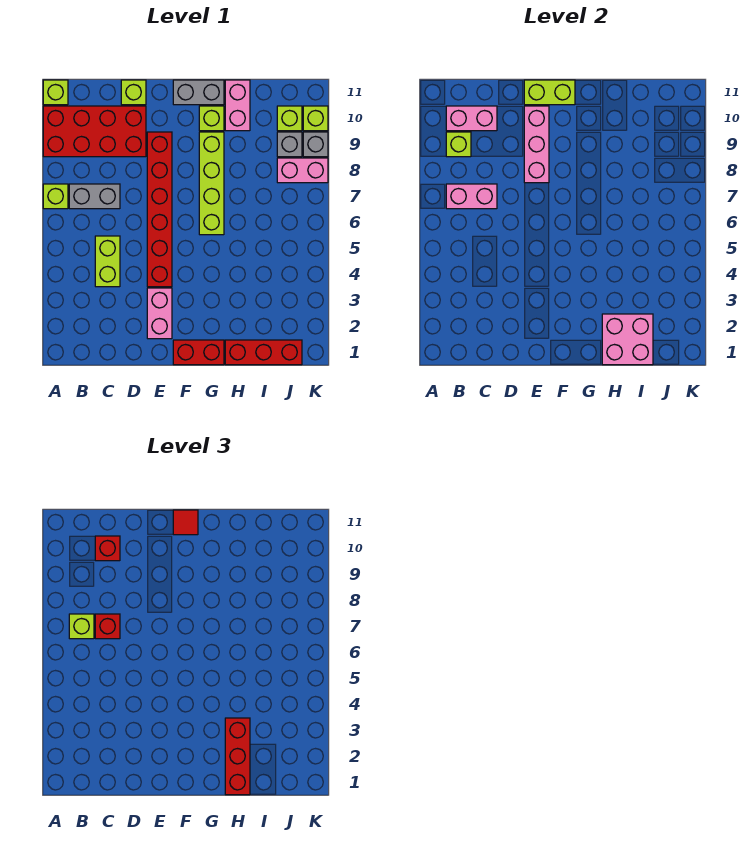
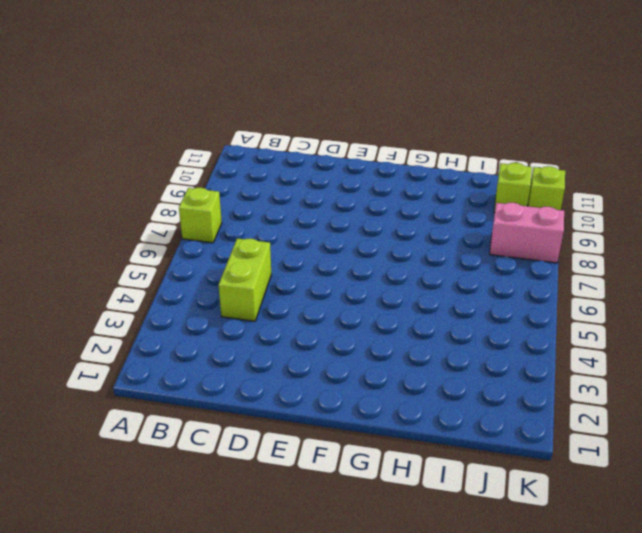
none -> red 2x4 brick [43,106,146,157]
none -> lime 1x1 brick [43,80,68,105]
none -> grey 1x2 brick [69,184,120,209]
none -> lime 1x1 brick [121,80,146,105]

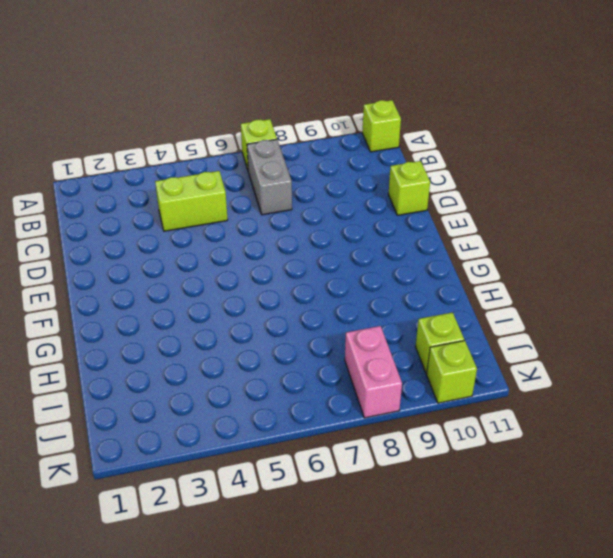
none -> red 2x4 brick [43,106,146,157]
none -> pink 1x2 brick [147,288,172,339]
none -> red 1x6 brick [147,132,172,287]
none -> red 1x2 brick [173,340,224,365]

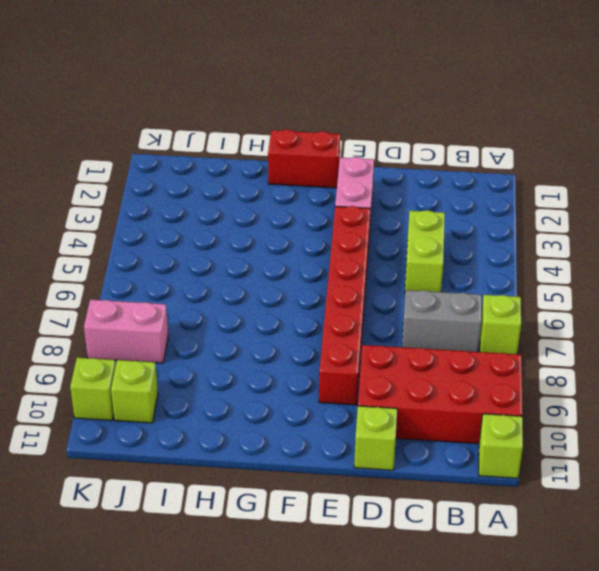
none -> grey 1x2 brick [173,80,224,105]
none -> lime 1x4 brick [199,132,224,235]
none -> lime 1x1 brick [199,106,224,131]
none -> red 1x3 brick [225,340,302,365]

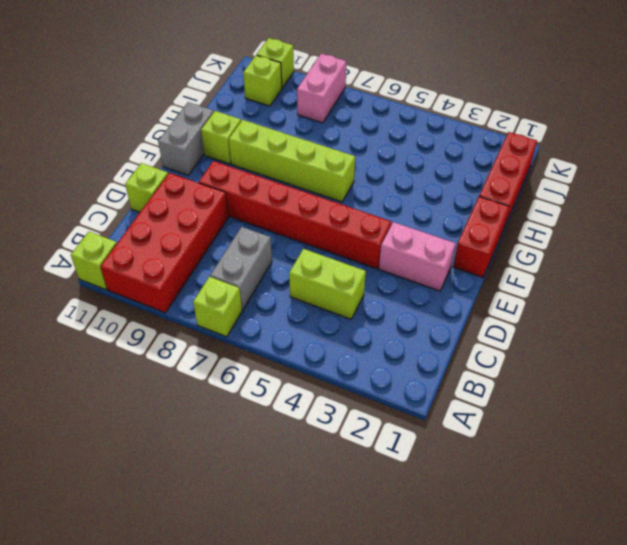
none -> pink 1x2 brick [225,80,250,131]
none -> grey 1x1 brick [277,132,302,157]
none -> grey 1x1 brick [303,132,328,157]
none -> pink 1x2 brick [446,184,497,209]

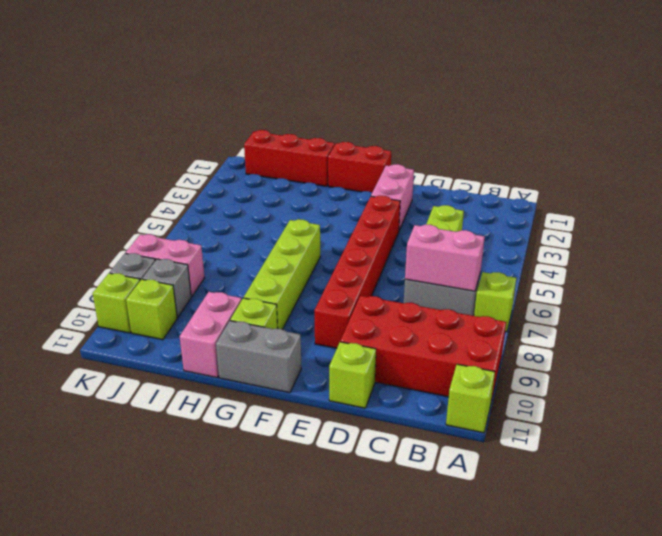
none -> lime 1x1 brick [446,132,471,157]
none -> pink 1x2 brick [446,106,497,131]
none -> pink 1x3 brick [524,106,549,183]
none -> lime 1x2 brick [524,80,575,105]

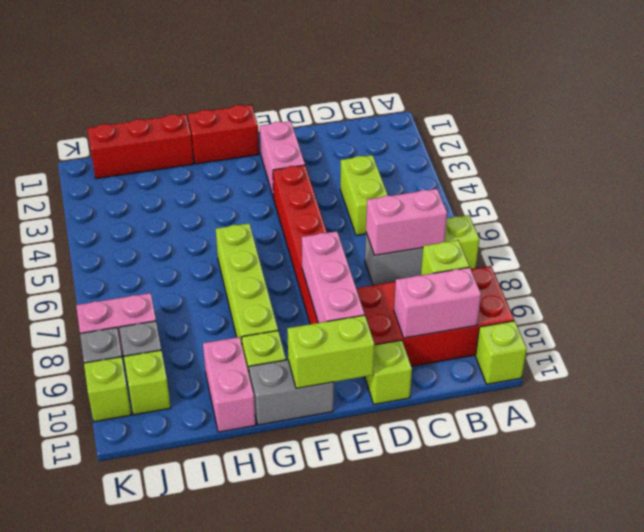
none -> pink 2x2 brick [602,314,653,365]
none -> lime 1x1 brick [69,614,94,639]
none -> red 1x1 brick [95,614,120,639]
none -> red 1x1 brick [95,536,120,561]

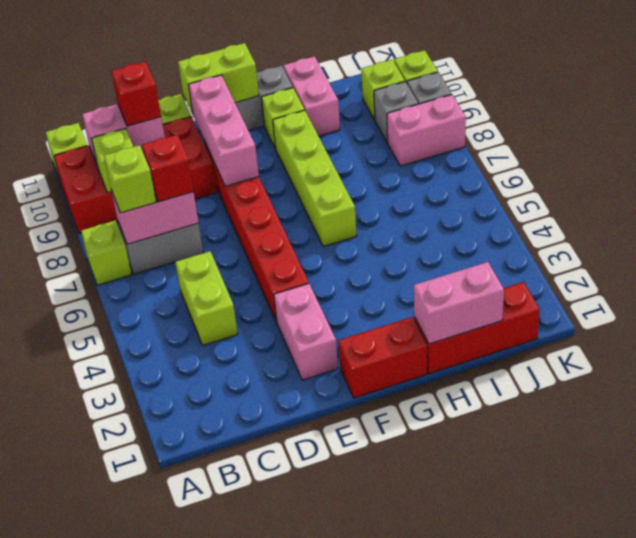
pink 1x2 brick [414,262,504,344] -> pink 2x2 brick [602,314,653,365]
none -> red 1x1 tile [173,510,198,535]
none -> red 1x3 brick [225,718,250,795]

